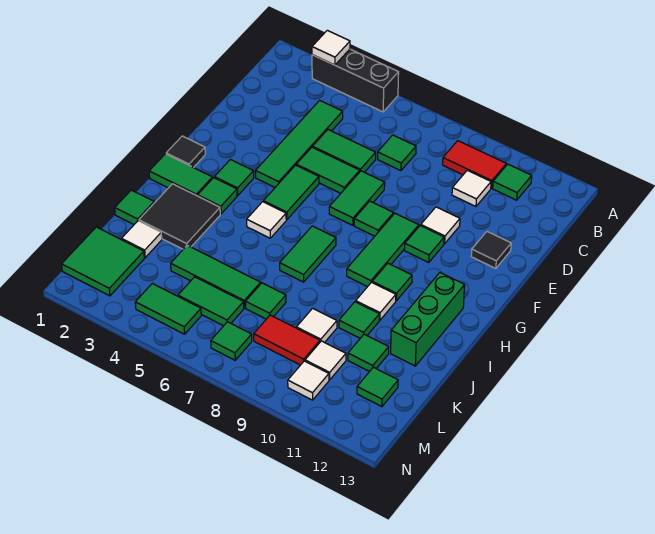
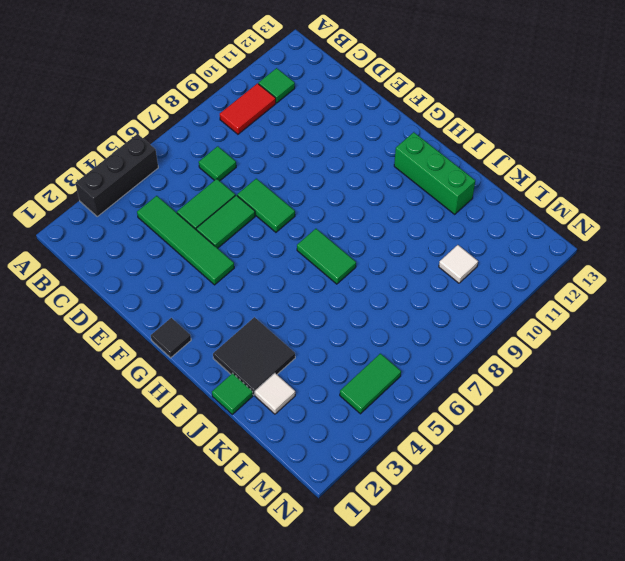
none -> white 1x1 tile [452,170,491,206]
none -> white 1x1 tile [421,207,460,244]
none -> black 1x1 tile [471,232,511,268]
none -> green 1x2 tile [263,165,319,220]

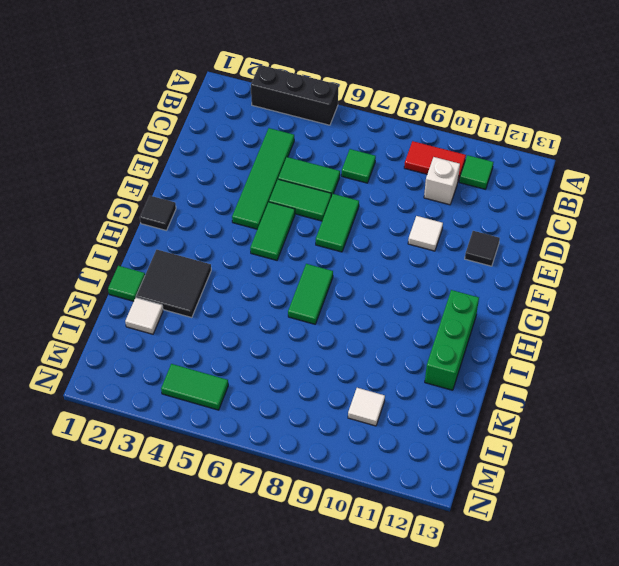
white 1x1 brick [424,157,460,205] -> white 1x1 tile [452,170,491,206]
none -> green 1x1 tile [354,201,394,236]
none -> green 1x3 tile [347,213,419,287]
none -> green 1x1 tile [405,225,444,262]
none -> green 1x1 tile [214,160,254,196]

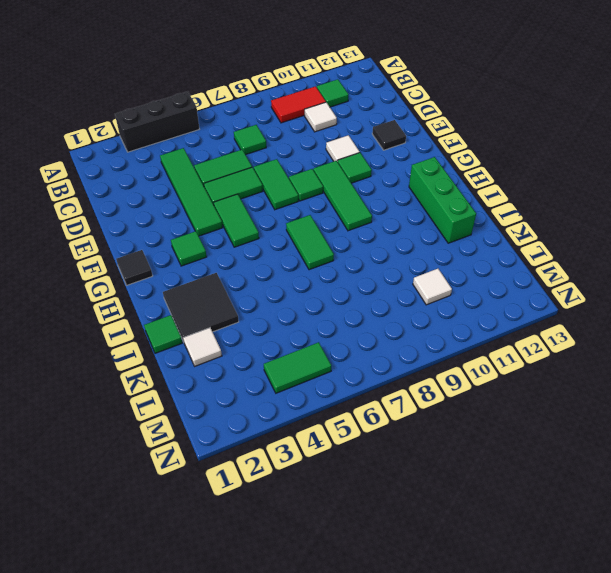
none -> green 1x2 tile [149,154,213,196]
none -> green 1x1 tile [198,178,237,214]
none -> white 1x1 tile [247,202,286,238]
none -> green 1x1 tile [372,263,412,301]

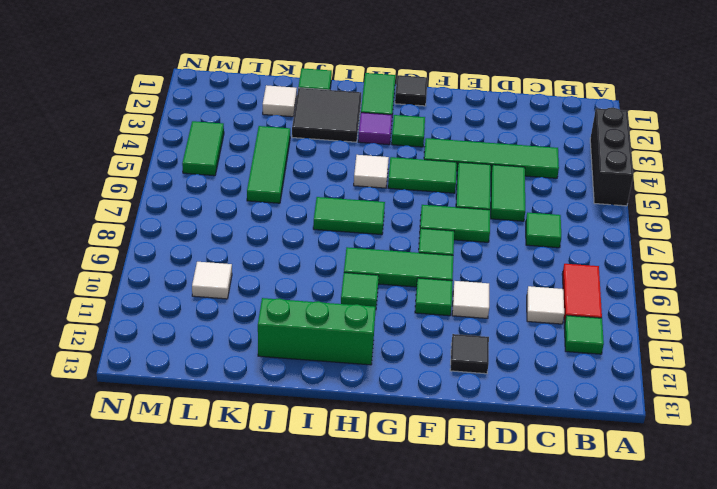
purple 1x1 tile [358,113,392,145] -> green 1x1 tile [198,178,237,214]
none -> white 1x1 tile [356,282,396,320]
none -> green 1x1 tile [339,302,379,338]
none -> green 1x1 tile [246,283,286,319]
none -> white 1x1 tile [296,308,337,343]

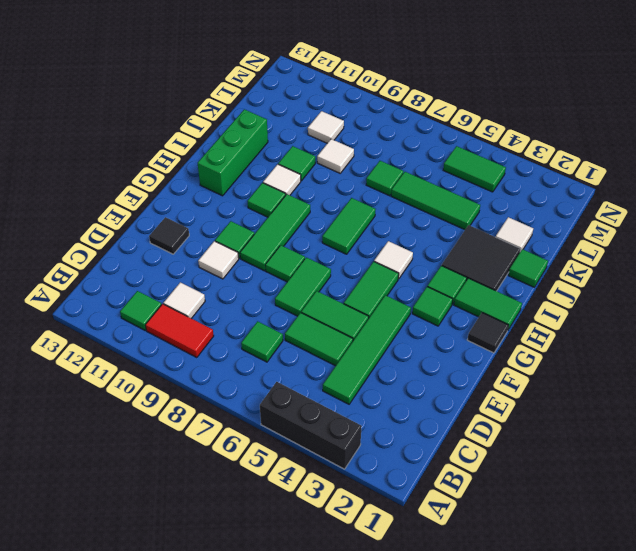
none -> green 1x1 tile [348,334,389,372]
none -> green 2x2 tile [62,227,144,296]
none -> green 1x2 tile [178,277,244,326]
none -> red 1x2 tile [254,315,320,365]

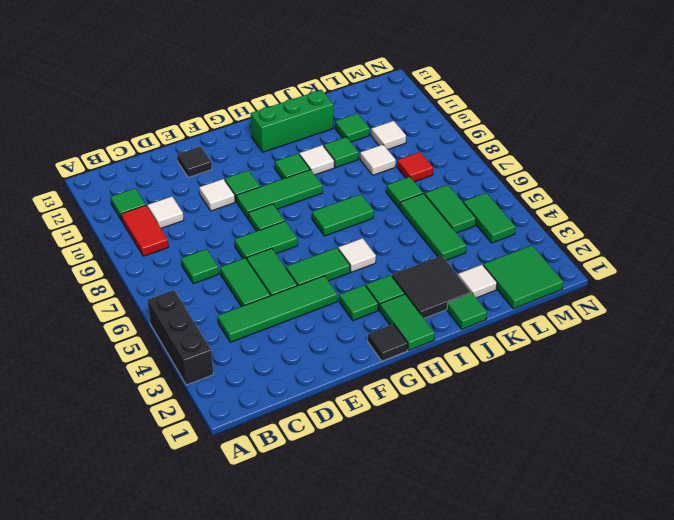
red 1x1 tile [397,152,433,182] -> red 1x2 tile [254,315,320,365]
none -> green 1x1 tile [357,367,398,407]
none -> green 1x1 tile [211,322,252,360]
none -> white 1x1 tile [288,361,329,400]
none -> white 1x1 tile [312,30,350,65]

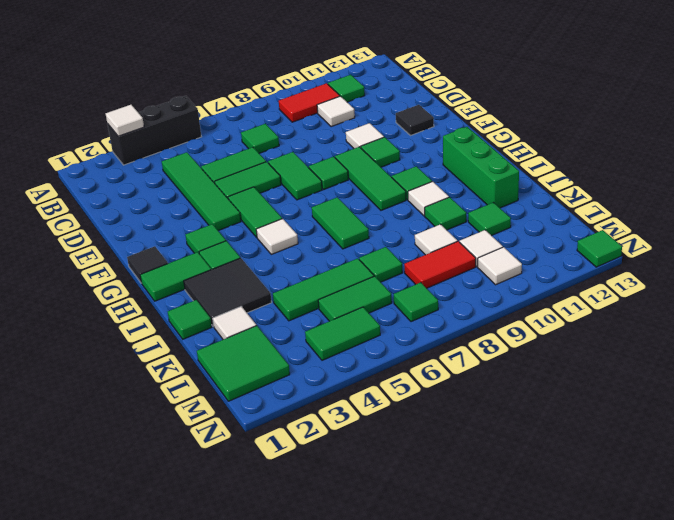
green 1x1 tile [577,230,622,267] -> green 1x1 tile moved to [357,367,398,407]

